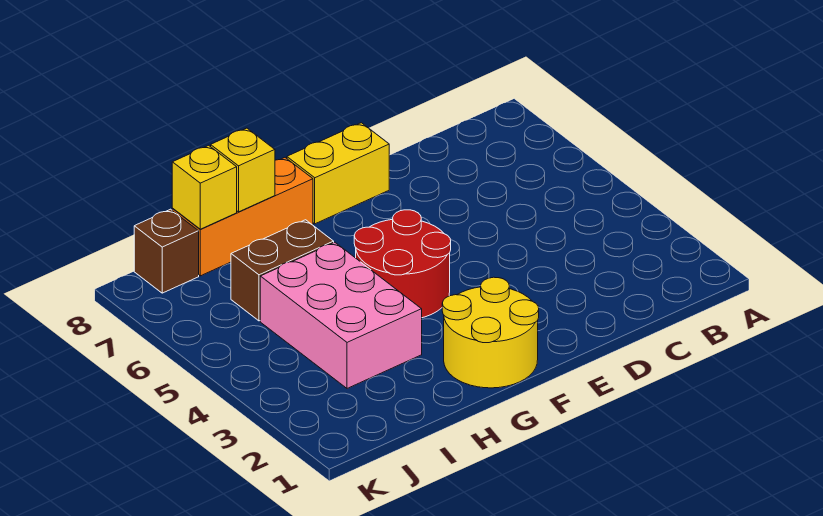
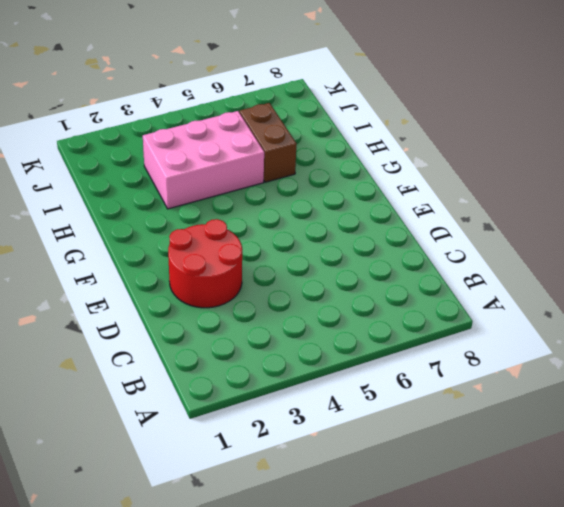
red 2x2 round brick [168,219,242,308] -> red 2x2 round brick moved to [354,210,451,318]
none -> yellow 1x2 brick [287,123,389,224]
none -> yellow 2x2 round brick [442,277,539,388]

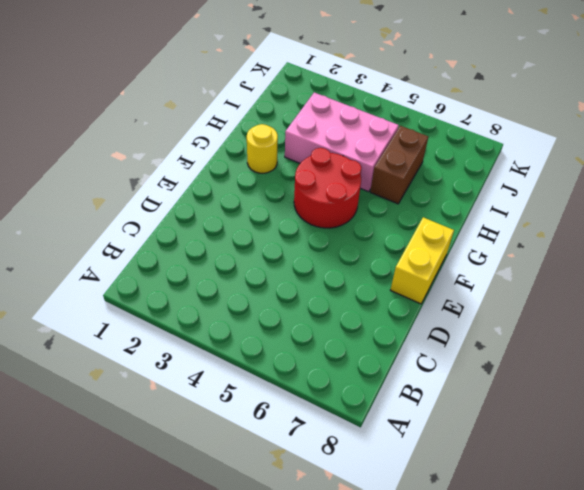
yellow 1x1 round brick [247,124,278,173] -> yellow 2x2 round brick [442,277,539,388]
none -> orange 1x3 brick [172,158,313,276]
none -> brown 1x1 brick [134,209,199,293]

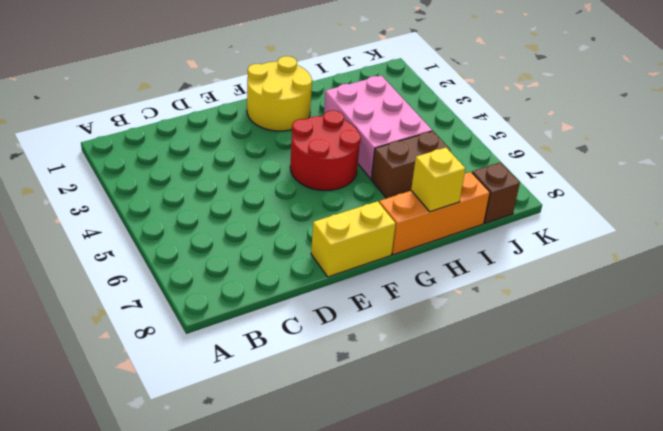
none -> yellow 1x1 brick [172,145,237,229]

